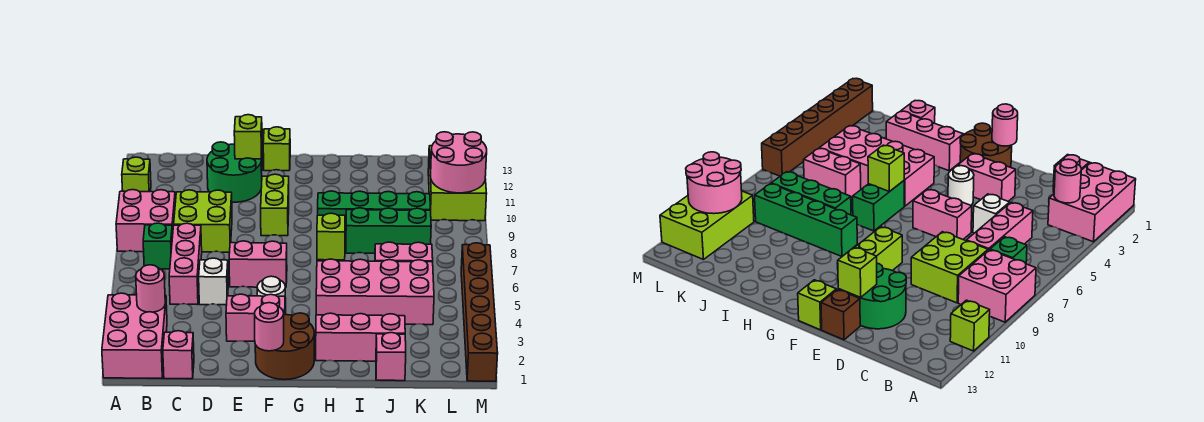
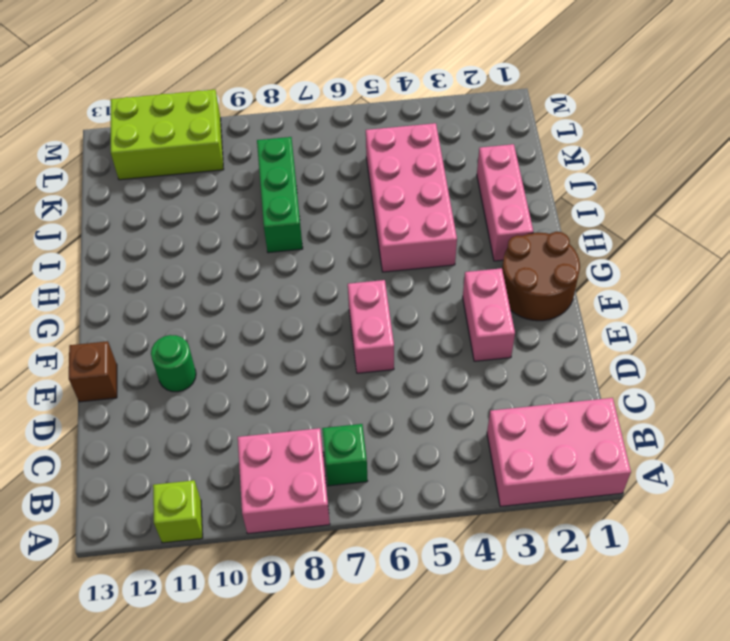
green 1x1 round brick [151,335,196,392] -> green 2x2 round brick [207,142,262,202]
none -> pink 1x1 brick [163,331,194,379]
none -> pink 1x3 brick [169,223,202,305]
none -> lime 2x2 brick [174,190,232,252]
none -> white 1x1 brick [199,258,228,305]

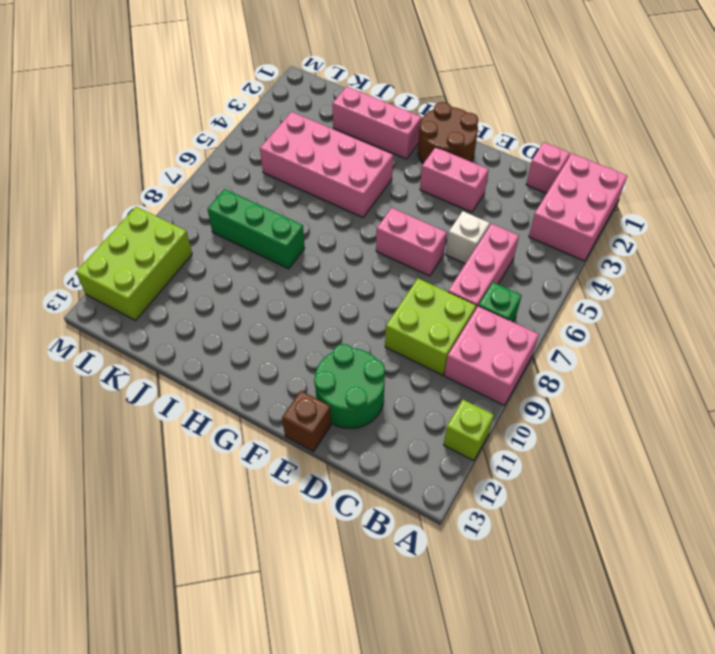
none -> white 1x1 round brick [257,276,286,314]
none -> lime 1x2 brick [261,174,289,236]
none -> lime 1x1 brick [263,127,290,171]
none -> green 1x2 brick [853,181,904,231]

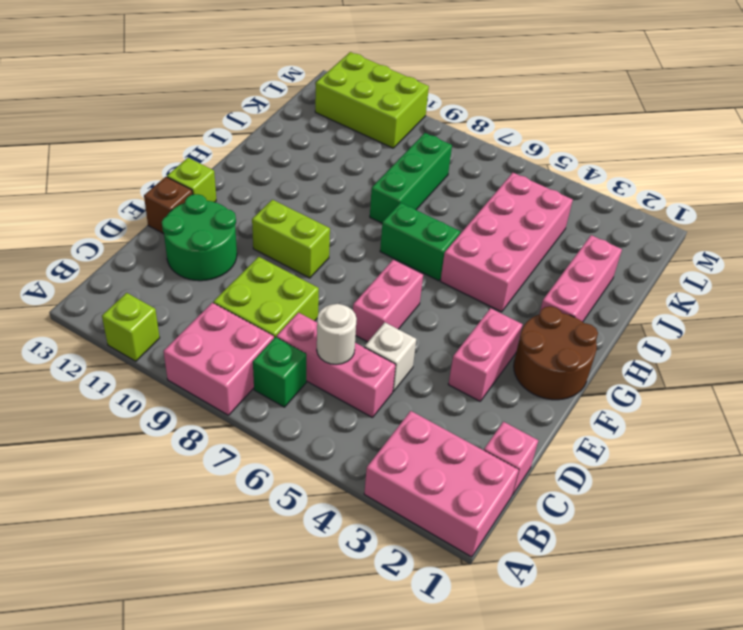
white 1x1 round brick [317,304,357,365] -> white 1x1 round brick moved to [257,276,286,314]
none -> green 1x4 brick [318,191,431,236]
none -> pink 1x1 brick [376,333,406,381]
none -> pink 1x2 brick [375,242,433,262]
none -> brown 1x6 brick [461,243,498,381]

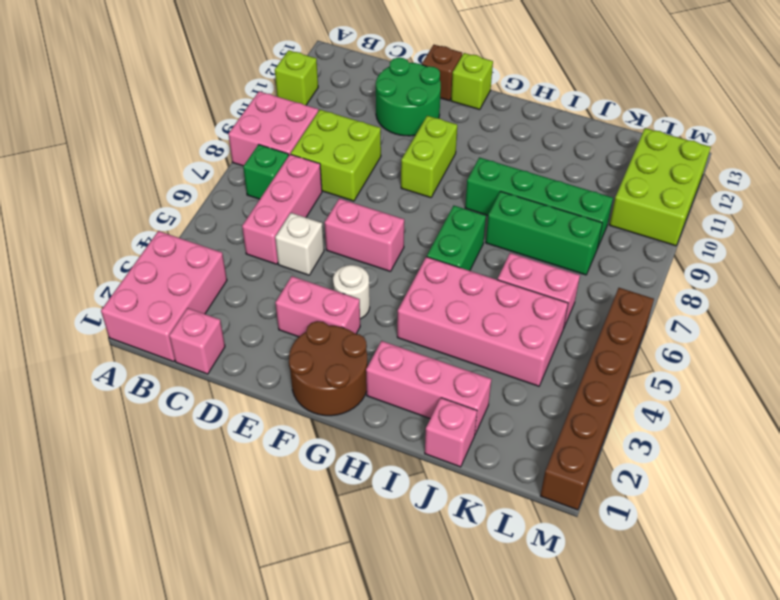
none -> pink 1x1 round brick [136,265,165,312]
none -> lime 1x1 brick [234,115,262,159]
none -> pink 1x1 round brick [254,303,284,351]
none -> lime 1x1 brick [317,213,345,260]

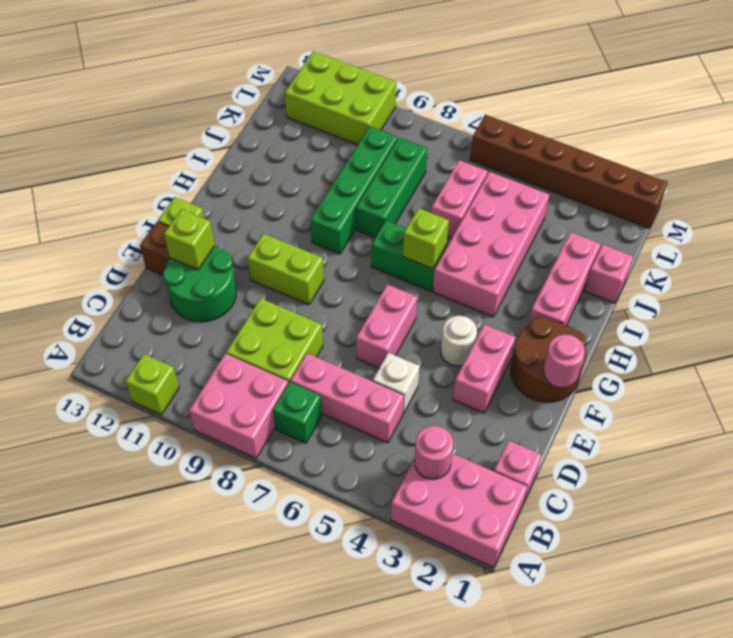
none -> pink 2x2 round brick [431,132,487,193]

